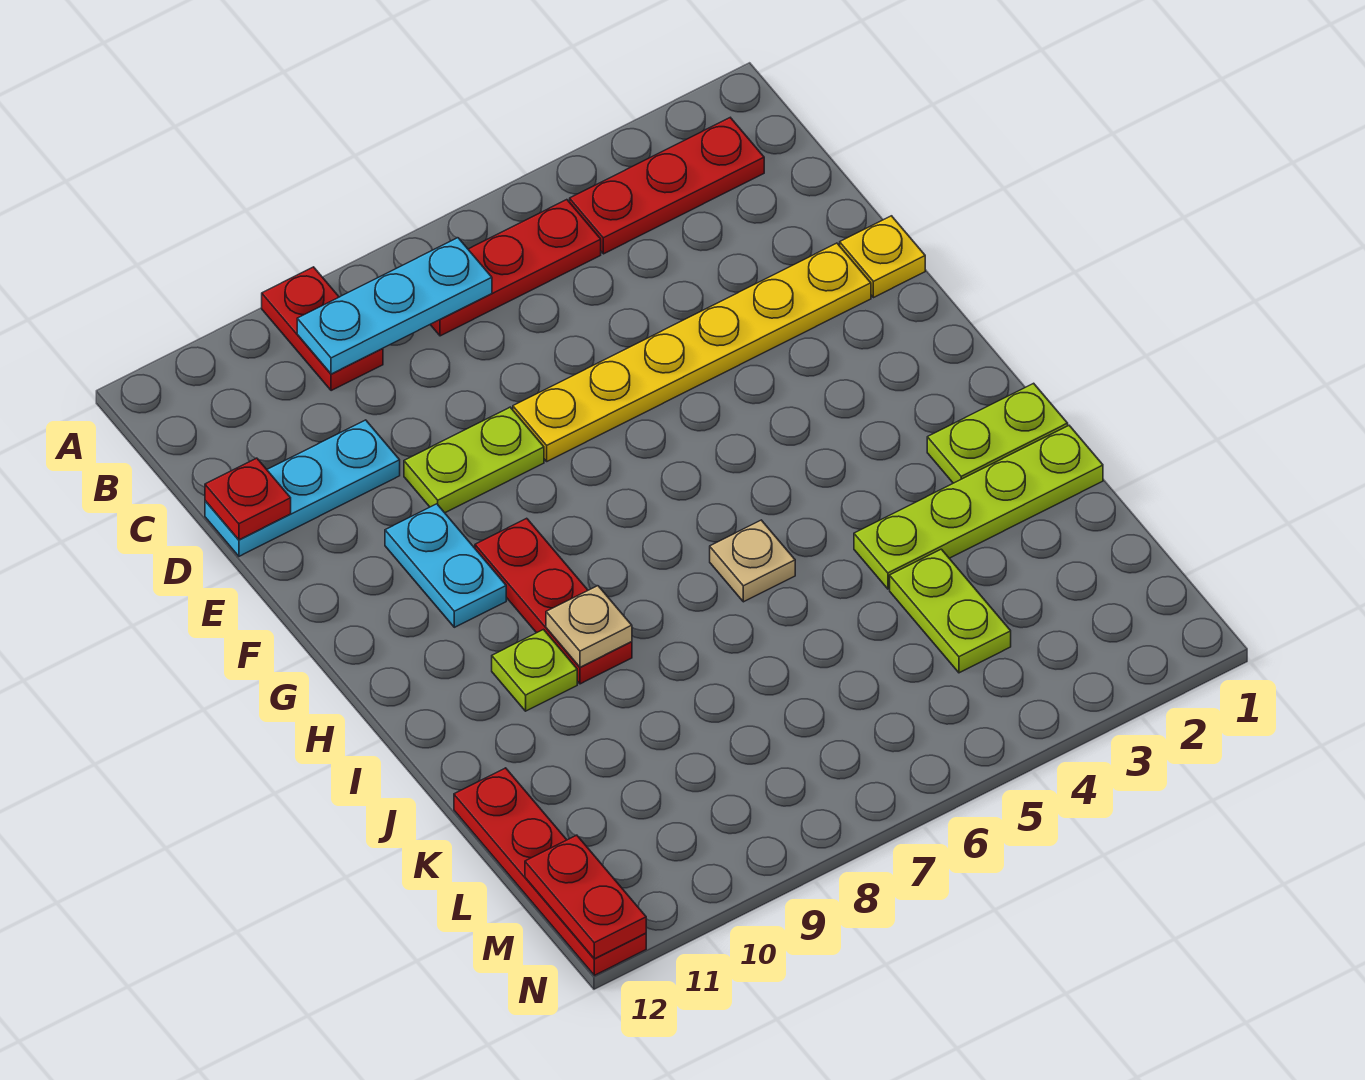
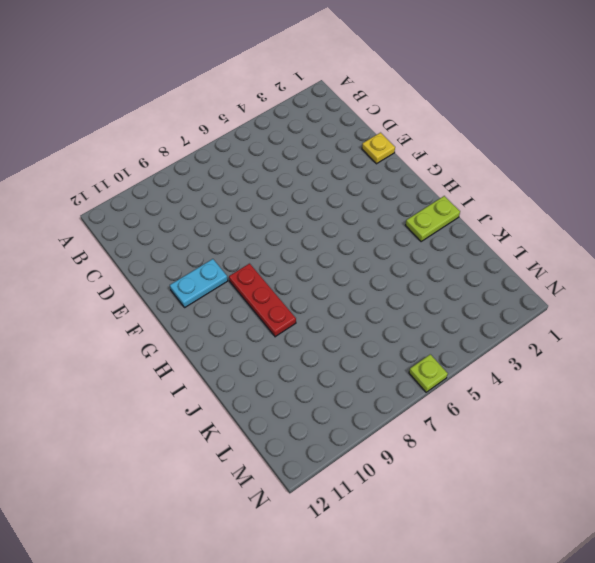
cyan 1x2 plate [170,259,228,307] -> cyan 1x2 plate turned to [385,504,506,627]
lime 1x1 plate [409,354,448,392] -> lime 1x1 plate moved to [492,630,577,711]
none -> red 1x2 plate [262,267,383,391]
none -> red 1x3 plate [570,118,764,254]
none -> red 1x3 plate [430,200,601,336]

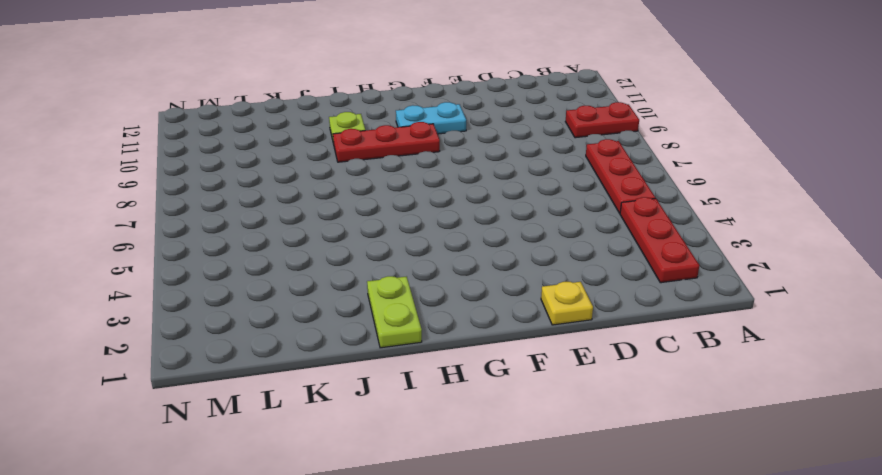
none -> cyan 1x3 plate [205,420,400,556]
none -> yellow 1x6 plate [513,243,871,461]
none -> lime 1x2 plate [404,407,544,513]

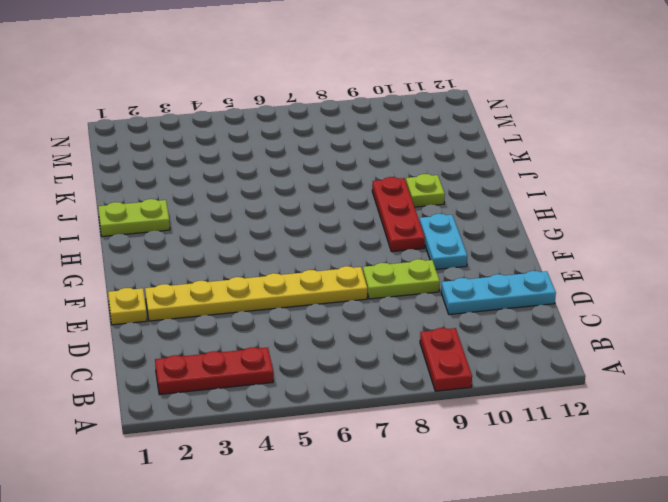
none -> red 1x3 plate [430,200,601,336]
none -> tan 1x1 plate [710,520,795,602]
none -> lime 1x4 plate [854,426,1103,589]

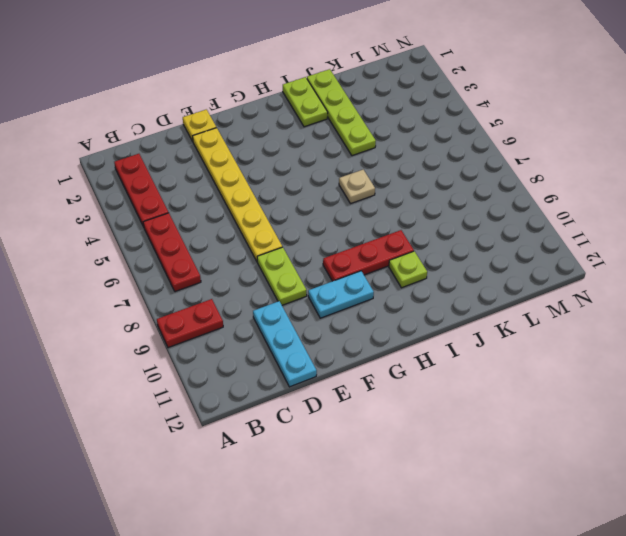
none -> lime 1x2 plate [890,549,1011,673]
none -> red 1x4 plate [454,768,646,975]
none -> cyan 1x3 plate [297,238,492,374]

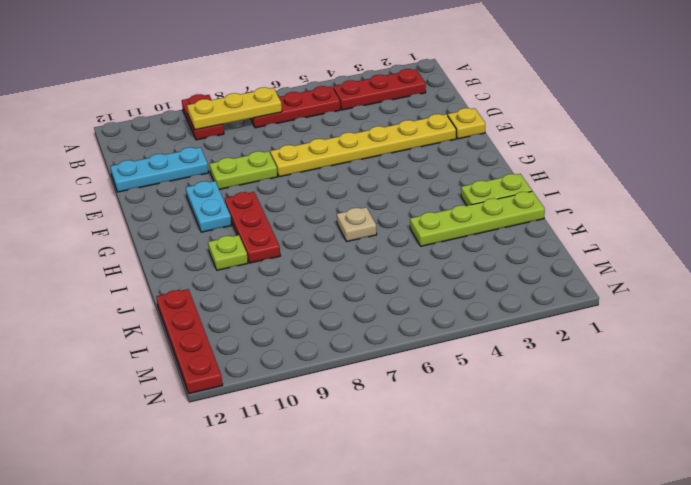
yellow 1x3 plate [187,87,282,130] -> cyan 1x3 plate [297,238,492,374]
none -> lime 1x2 plate [890,549,1011,673]
none -> red 1x1 plate [205,458,291,540]
none -> tan 1x1 plate [546,586,632,667]

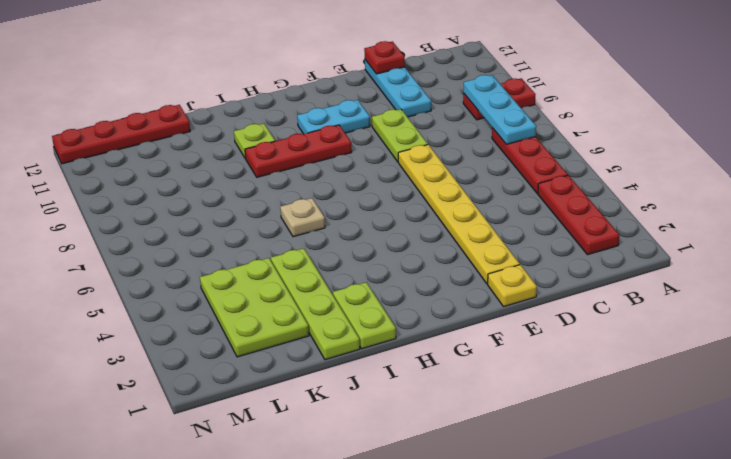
lime 2x3 plate [200,258,309,357] -> lime 1x2 plate [890,549,1011,673]
none -> tan 1x1 plate [546,586,632,667]
none -> red 1x2 plate [525,835,646,959]

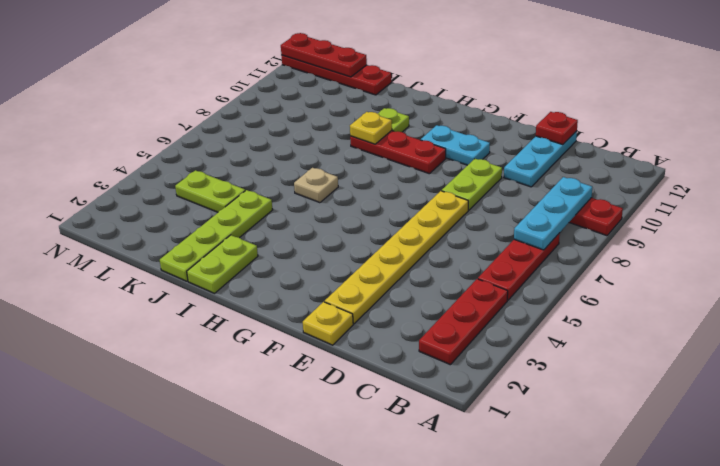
yellow 1x1 plate [350,112,392,144] -> tan 1x1 plate [546,586,632,667]
red 1x3 plate [281,33,367,77] -> red 1x2 plate [525,835,646,959]

